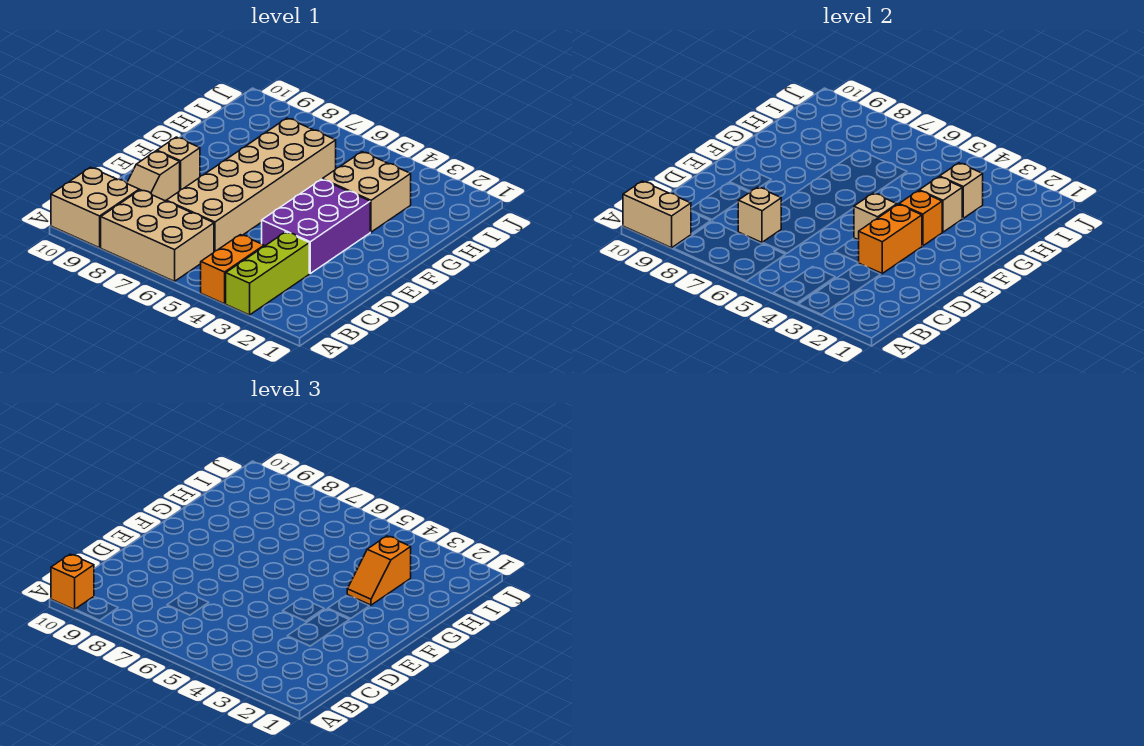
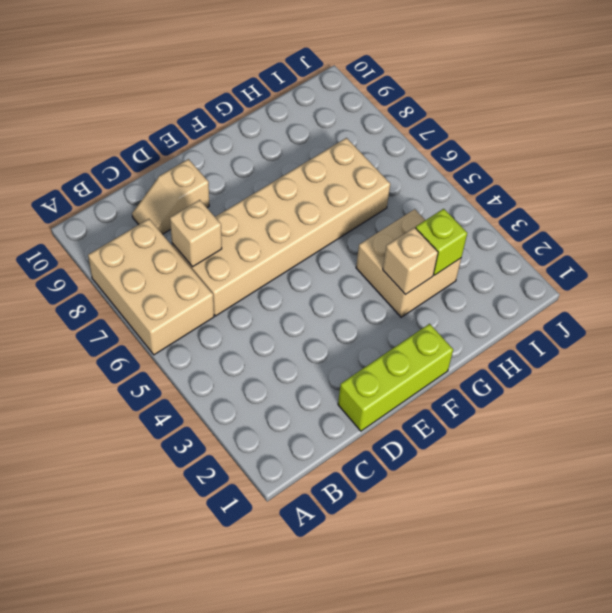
lime 1x3 brick [338,324,453,431] -> lime 1x3 brick moved to [226,232,309,315]
lime 1x1 brick [416,209,467,275] -> tan 1x1 brick [940,163,983,218]
none -> orange 1x2 brick [201,235,264,304]
none -> tan 2x2 brick [51,167,139,248]
none -> purple 2x3 brick [262,179,370,273]

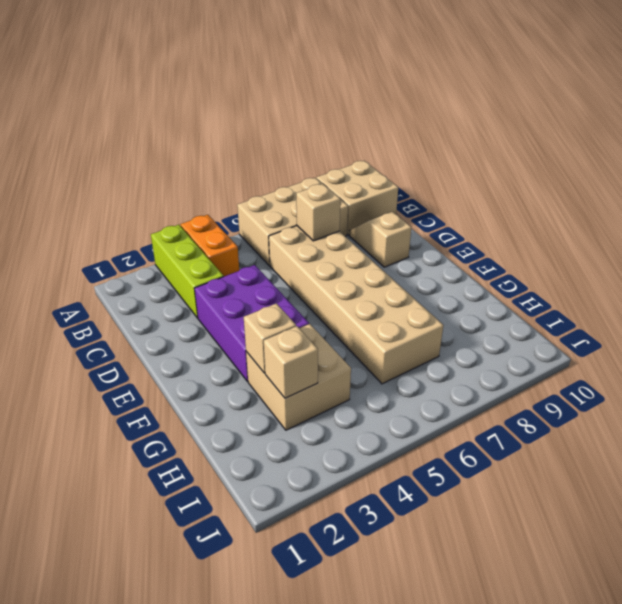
none -> tan 1x1 brick [157,137,200,190]
none -> tan 1x2 brick [623,181,691,248]
none -> orange 1x2 brick [858,204,922,273]

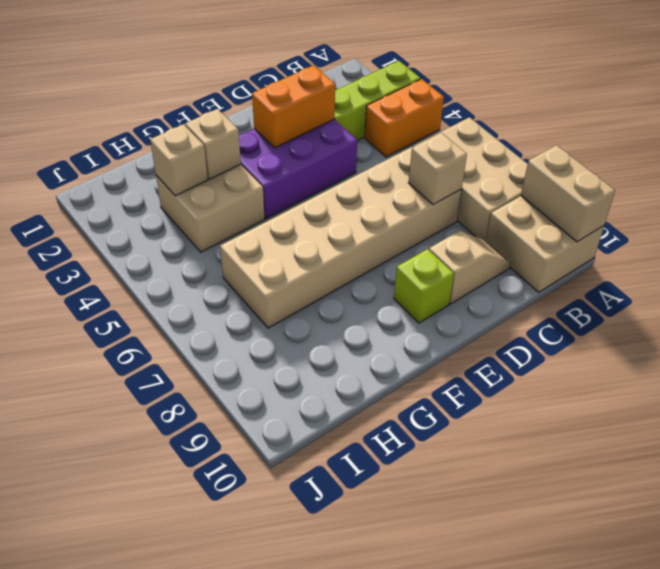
lime 1x1 brick [394,249,454,323] -> tan 1x1 brick [157,137,200,190]
none -> tan 1x1 brick [854,193,897,240]
none -> orange 1x1 brick [899,191,942,246]
none -> orange 1x1 brick [51,554,94,610]

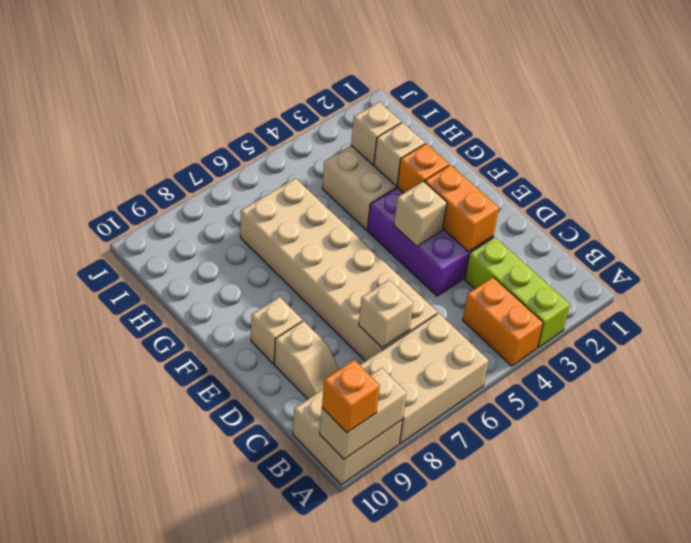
none -> orange 1x2 slope [347,536,411,605]

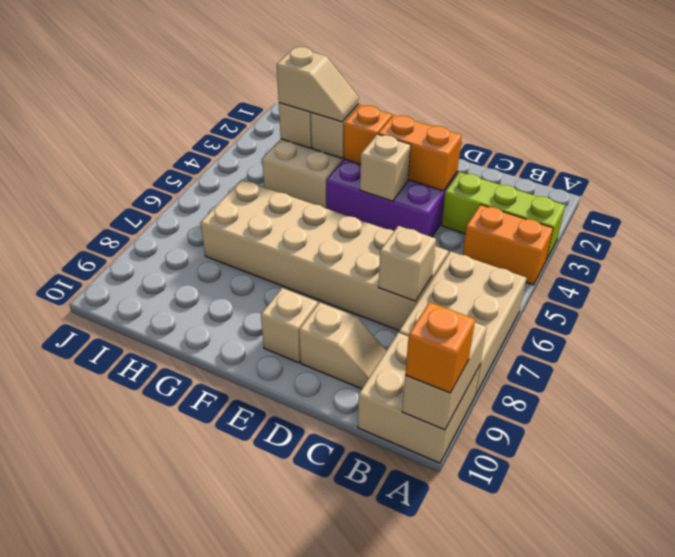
tan 1x2 slope [277,47,359,122] -> orange 1x2 slope [347,536,411,605]

